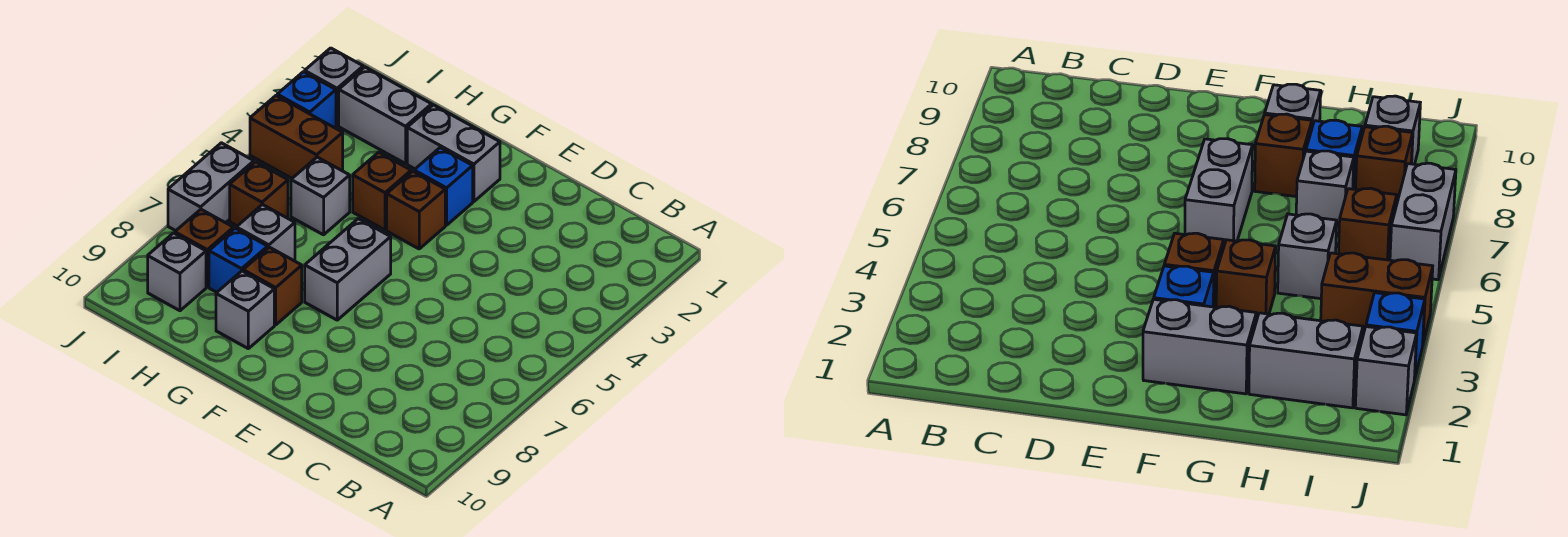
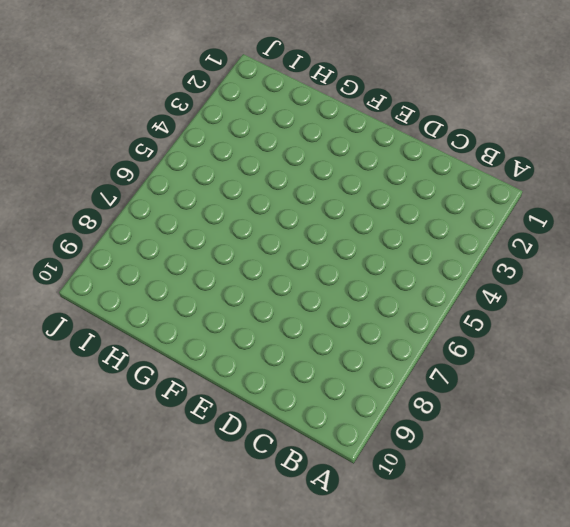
none -> grey 1x2 brick [407,105,500,202]
none -> blue 1x1 brick [414,148,473,225]
none -> brown 1x1 brick [387,171,445,249]

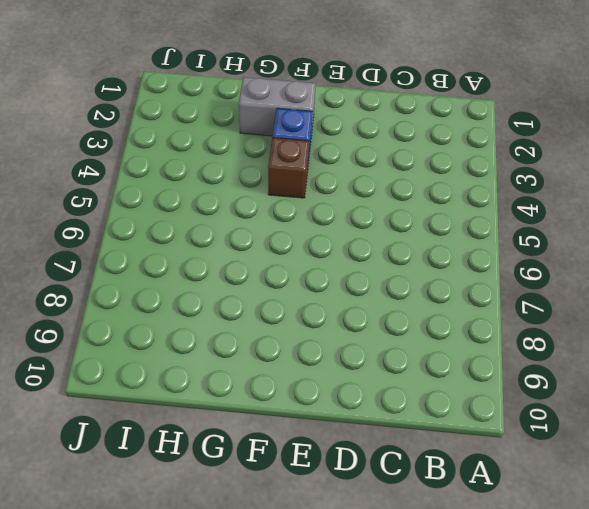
none -> grey 1x2 brick [305,219,391,320]
none -> brown 1x1 brick [353,152,411,230]
none -> brown 1x1 brick [243,247,302,325]

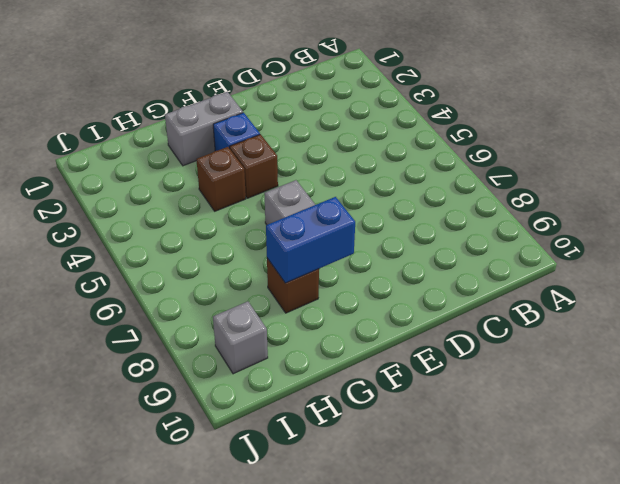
blue 1x2 brick [266,197,355,283] -> none
none -> grey 1x1 brick [216,271,274,349]
none -> grey 1x2 brick [339,67,432,164]
none -> grey 1x1 brick [291,157,350,235]

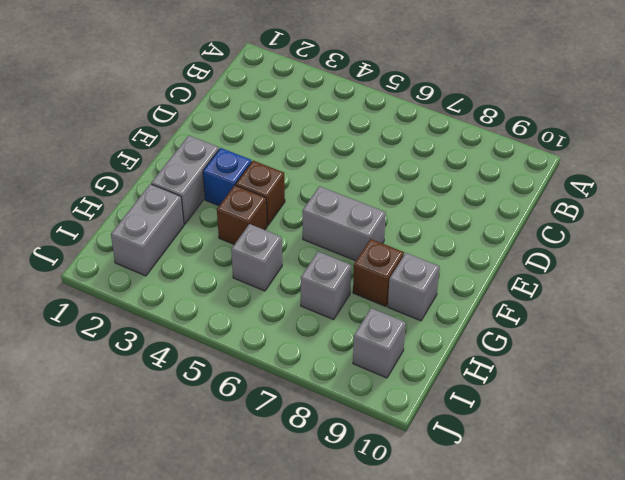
none -> blue 1x1 brick [209,228,268,292]
none -> brown 1x2 brick [250,96,343,178]
none -> brown 1x1 brick [230,162,288,226]

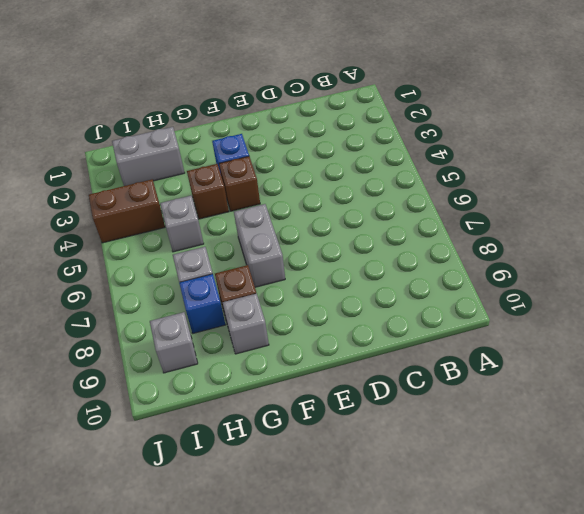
none -> grey 1x2 brick [407,105,500,202]
none -> brown 1x1 brick [230,162,288,226]
none -> brown 1x1 brick [175,209,233,287]

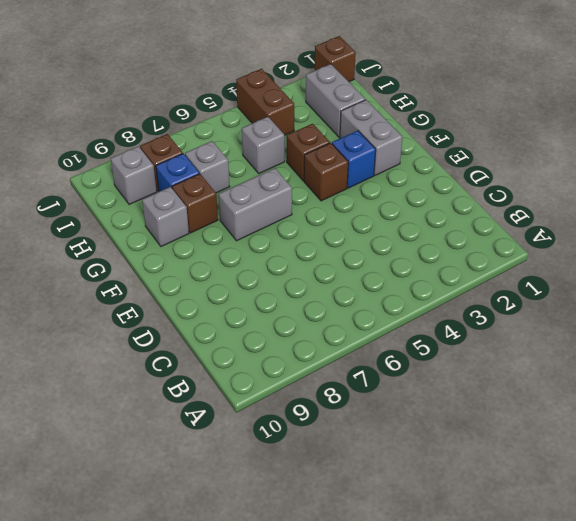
brown 1x1 brick [315,36,356,82] -> brown 1x1 brick moved to [230,162,288,226]
none -> grey 1x1 brick [305,48,363,126]
none -> blue 1x1 brick [277,72,336,128]
none -> grey 1x2 brick [168,143,254,231]

